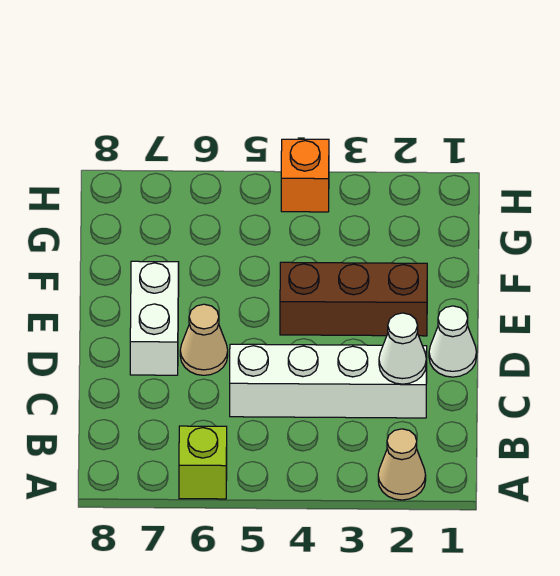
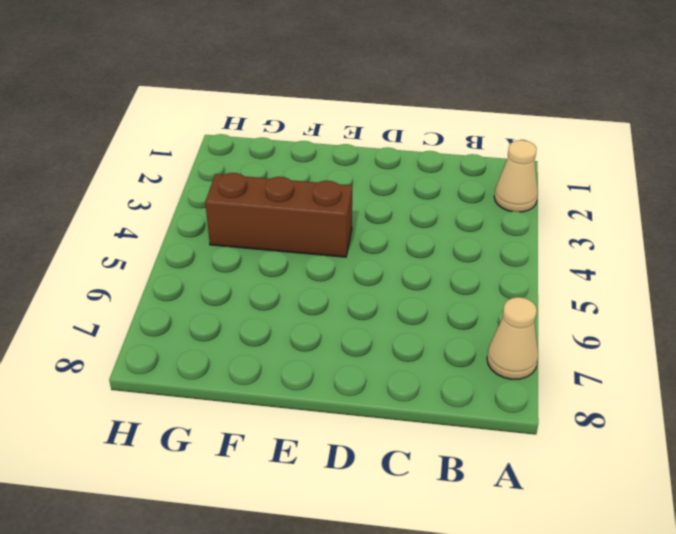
tan 1x1 cone [487,297,538,379] -> tan 1x1 cone moved to [180,304,228,375]
brown 1x3 brick [205,173,352,257] -> brown 1x3 brick turned to [280,262,427,336]
none -> lime 1x1 brick [179,426,227,499]
none -> white 1x4 brick [230,344,427,418]

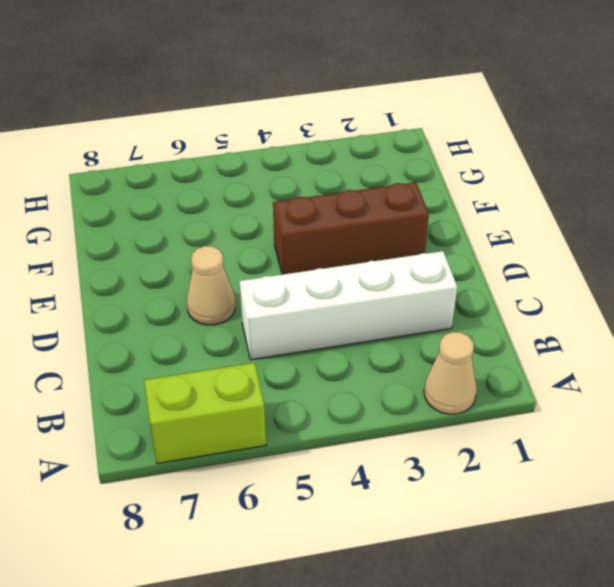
lime 1x2 brick [144,363,266,464] -> lime 1x1 brick [179,426,227,499]
none -> white 1x1 cone [429,306,477,377]
none -> white 1x2 brick [130,261,179,375]

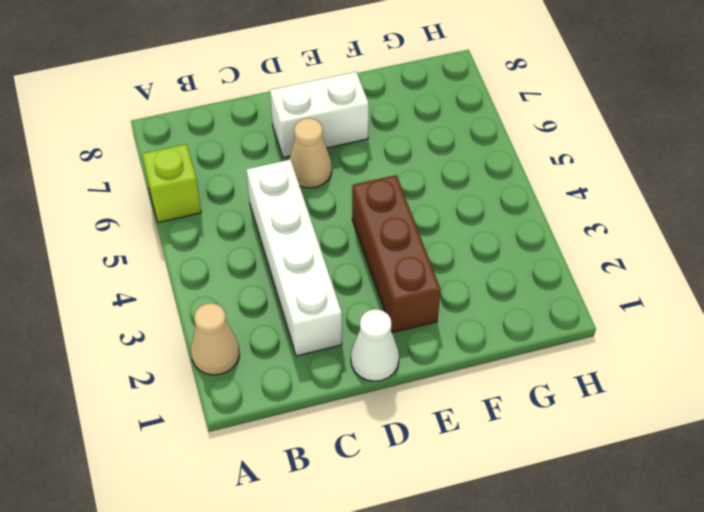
none -> orange 1x1 brick [281,139,329,212]
none -> white 1x1 cone [379,313,426,384]

